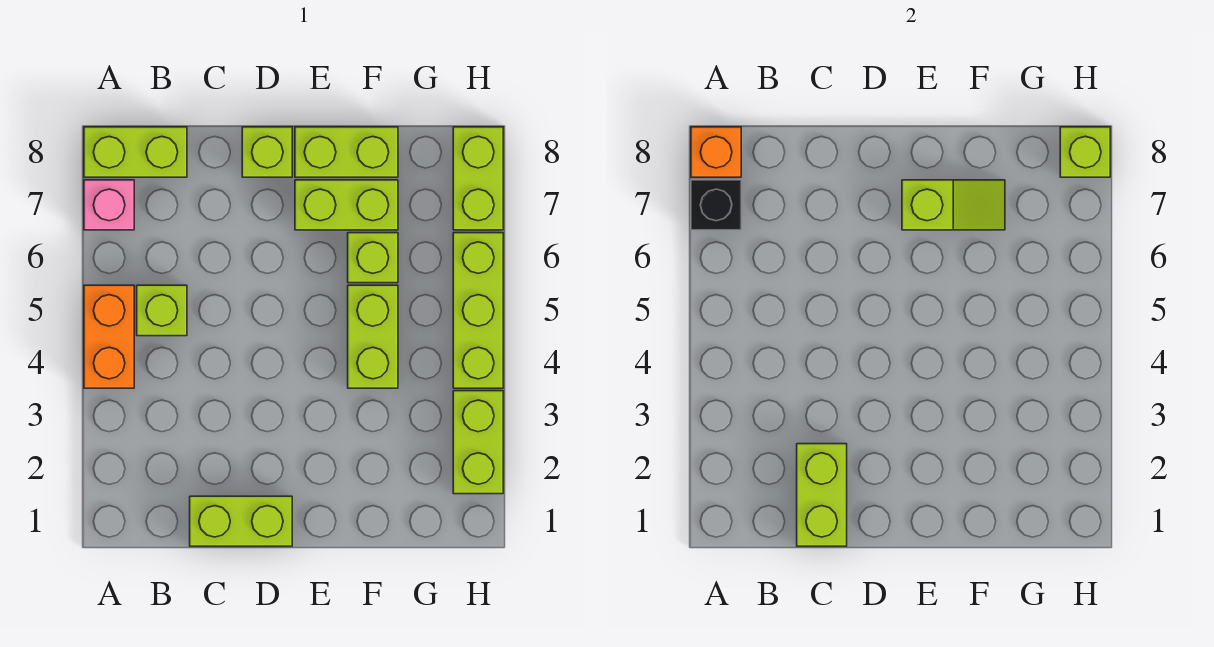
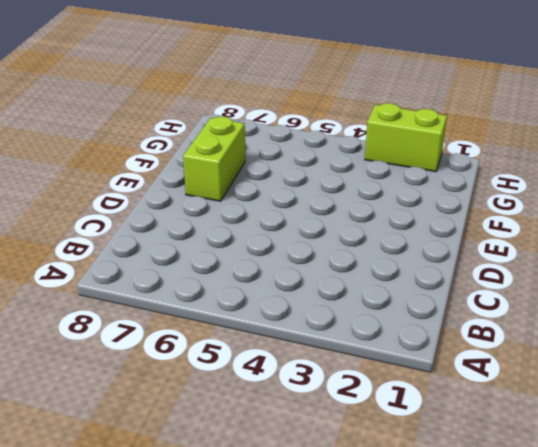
none -> orange 1x2 brick [84,285,134,388]
none -> pink 1x1 brick [84,180,134,230]
none -> lime 1x2 brick [84,127,187,177]

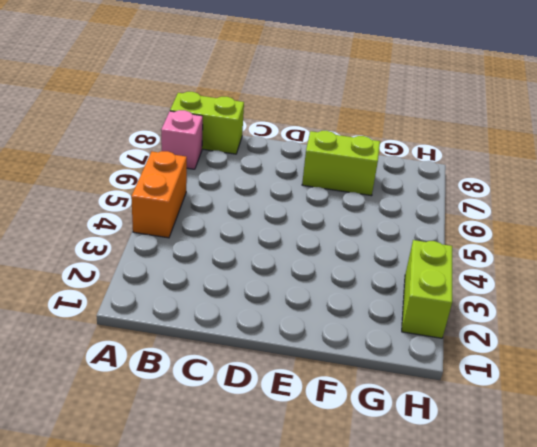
none -> lime 1x1 brick [137,285,187,336]
none -> lime 1x2 brick [190,496,292,546]
none -> lime 1x1 brick [242,127,292,177]

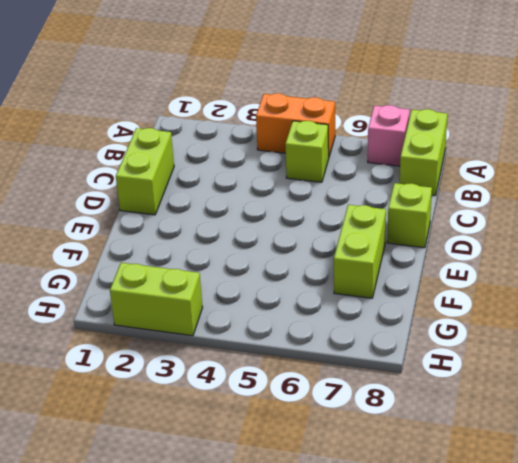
none -> lime 1x2 brick [295,127,398,177]
none -> lime 1x2 brick [348,285,398,388]
none -> lime 1x1 brick [348,233,398,283]

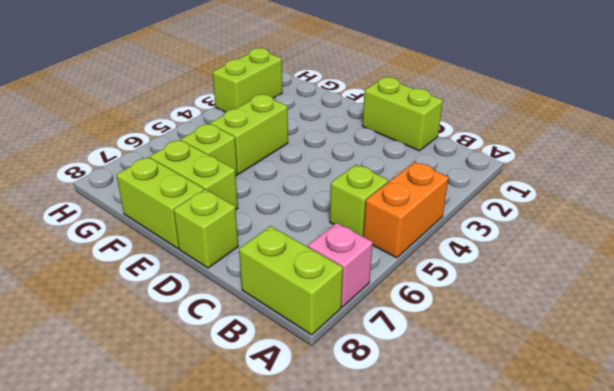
none -> lime 1x3 brick [453,233,503,388]
none -> lime 1x2 brick [453,127,503,230]
none -> black 1x1 brick [691,180,741,230]

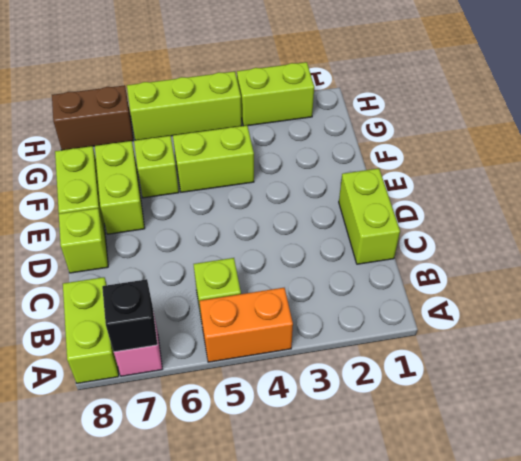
brown 1x2 brick [52,85,134,150] -> lime 1x2 brick [453,127,503,230]
none -> orange 1x1 brick [691,127,741,177]
none -> lime 1x2 brick [797,444,847,546]
none -> lime 1x2 slope [902,180,1005,230]

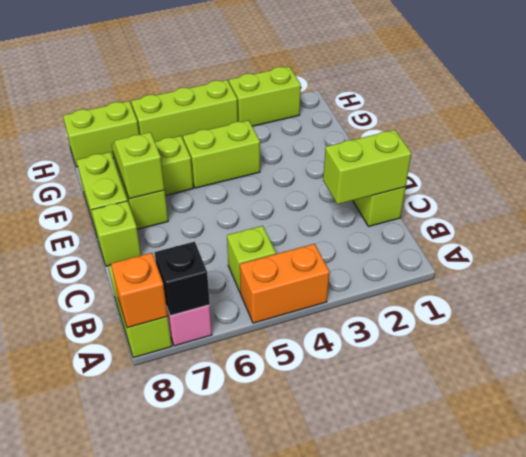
none -> lime 1x1 brick [1060,127,1110,177]

